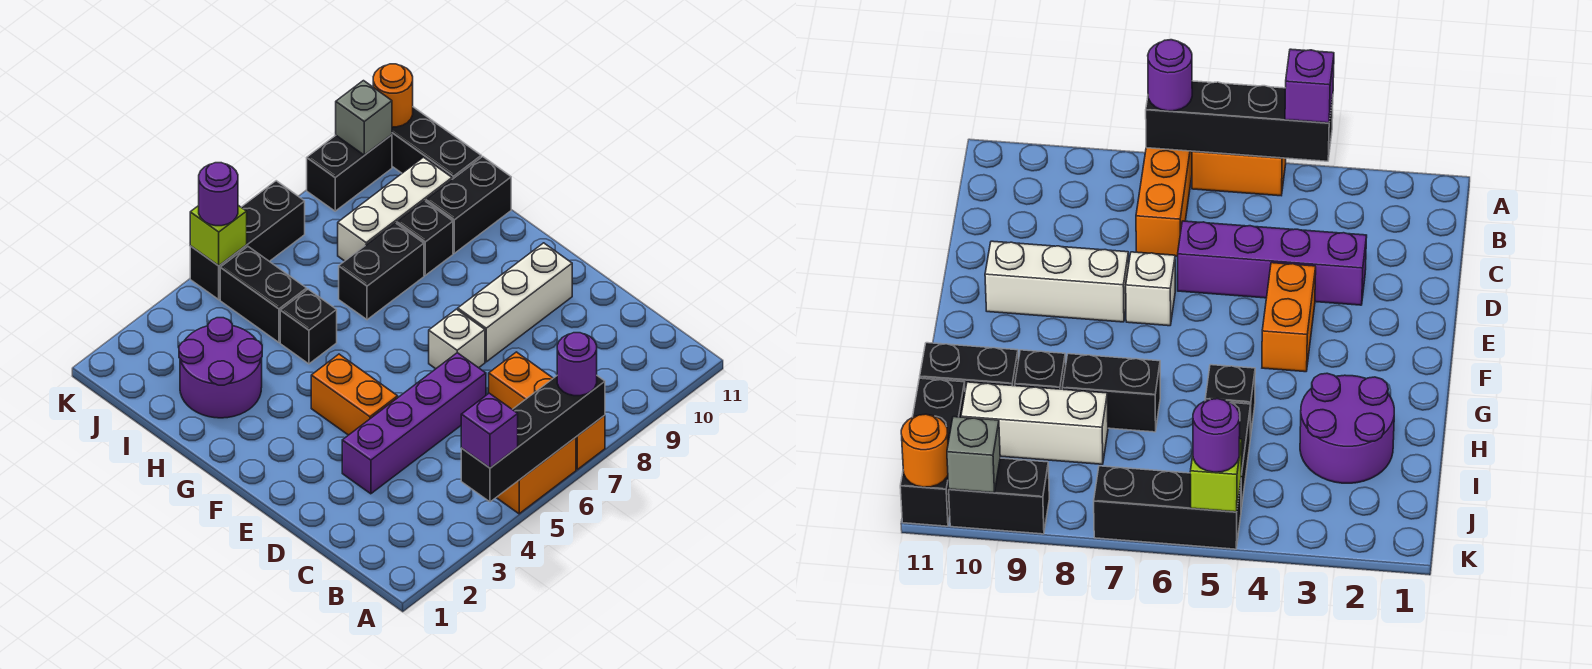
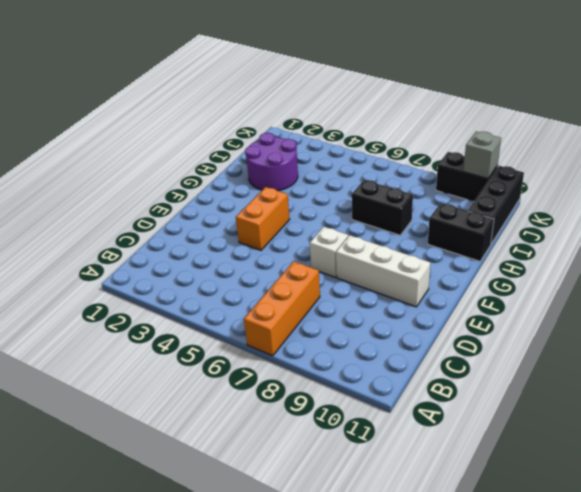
none -> orange 1x2 brick [496,437,576,514]
none -> purple 1x4 brick [342,353,486,494]
none -> black 1x1 brick [280,289,337,364]

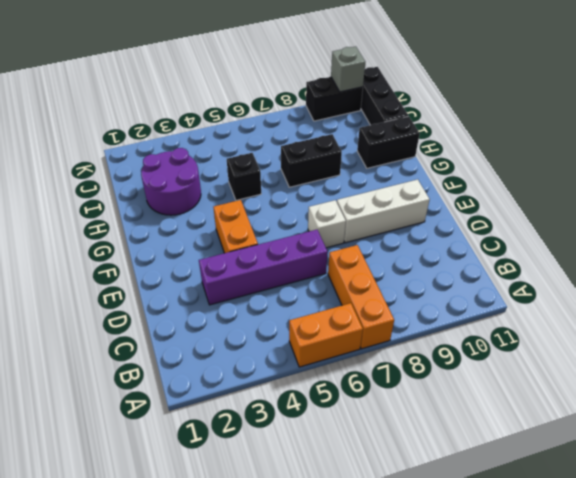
none -> black 1x1 brick [397,201,453,275]
none -> black 1x2 brick [220,247,307,342]
none -> white 1x3 brick [338,157,452,261]

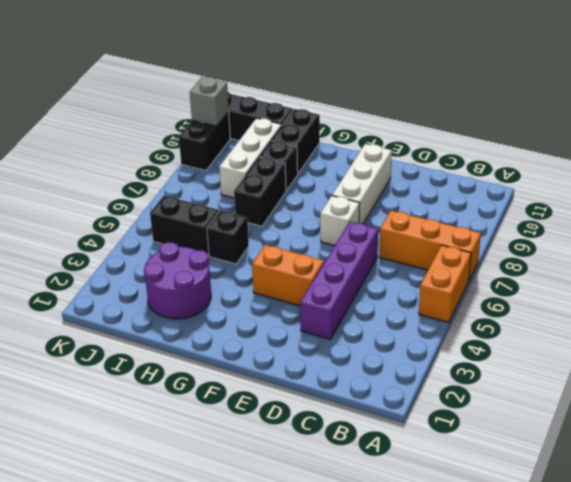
none -> black 1x3 brick [190,181,305,300]
none -> black 1x4 brick [461,376,605,502]
none -> lime 1x1 brick [190,206,247,266]

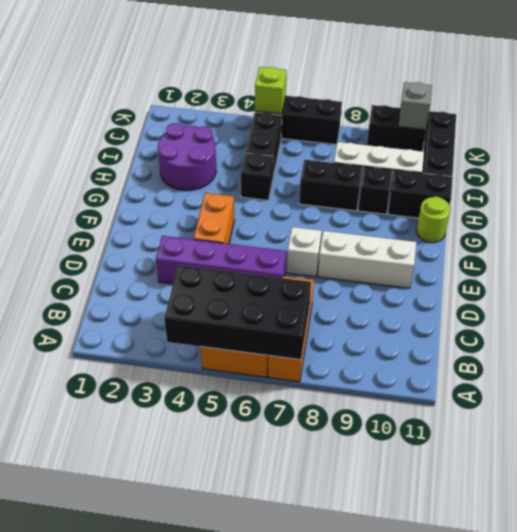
black 2x4 brick [164,265,311,360] -> black 1x4 brick [461,376,605,502]
lime 1x1 round brick [417,197,450,243] -> none
none -> orange 1x1 round brick [373,64,413,127]
none -> purple 1x1 brick [461,393,518,468]
none -> purple 1x1 round brick [557,333,597,396]

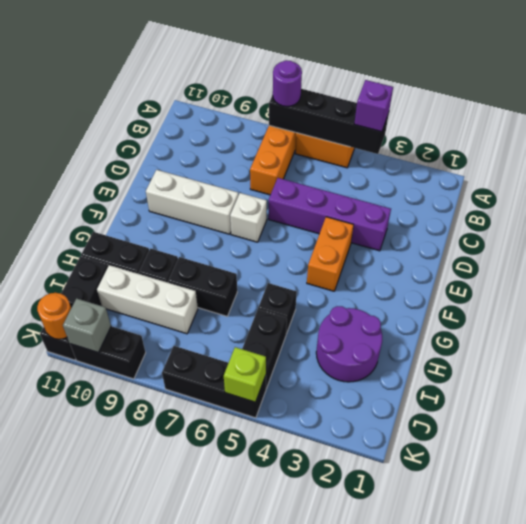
none -> purple 1x1 round brick [199,163,238,226]

